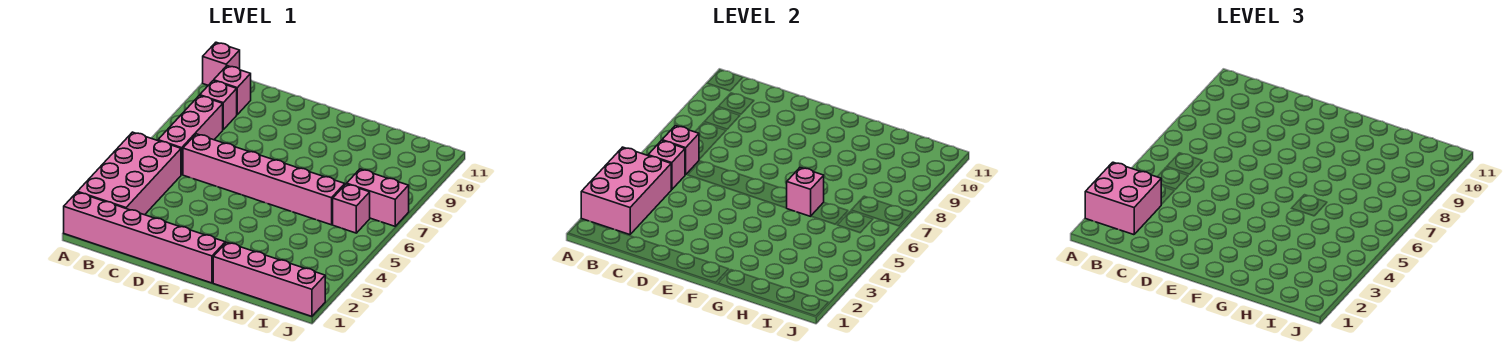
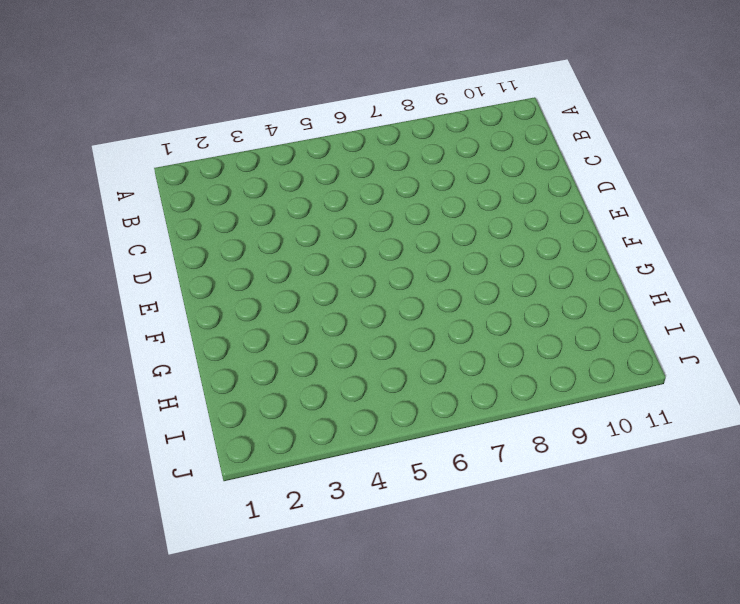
none -> pink 1x6 brick [64,192,225,283]
none -> pink 2x4 brick [78,132,181,215]
none -> pink 1x1 brick [203,42,240,85]

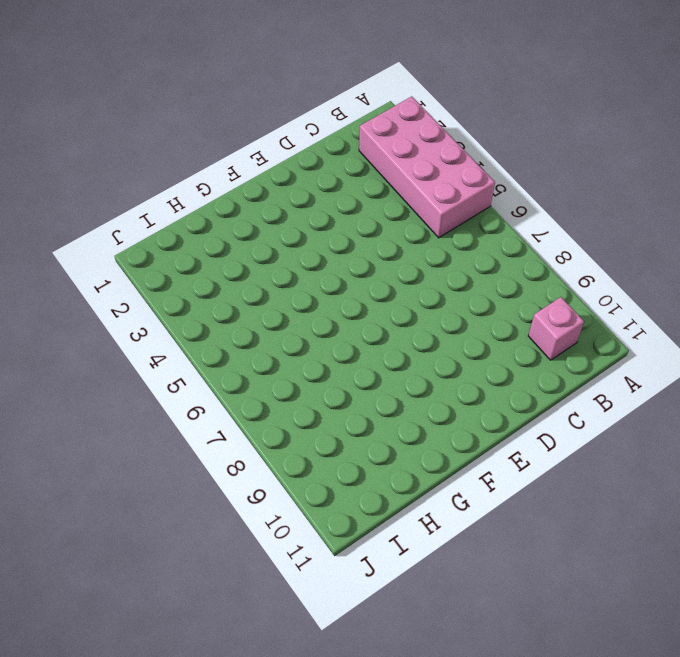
none -> pink 1x6 brick [64,192,225,283]
none -> pink 1x1 brick [203,42,240,85]
none -> pink 1x3 brick [158,96,223,175]

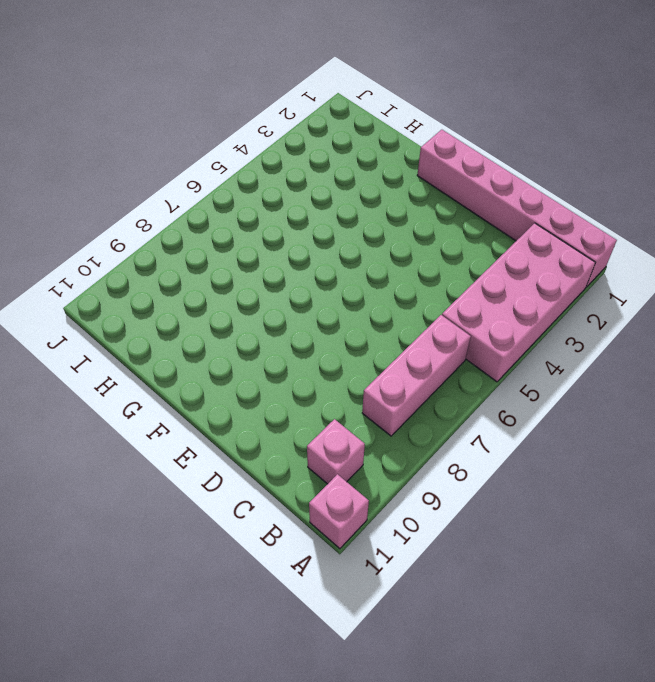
none -> pink 1x1 brick [200,81,237,129]
none -> pink 1x6 brick [183,134,345,225]
none -> pink 1x4 brick [213,242,325,316]

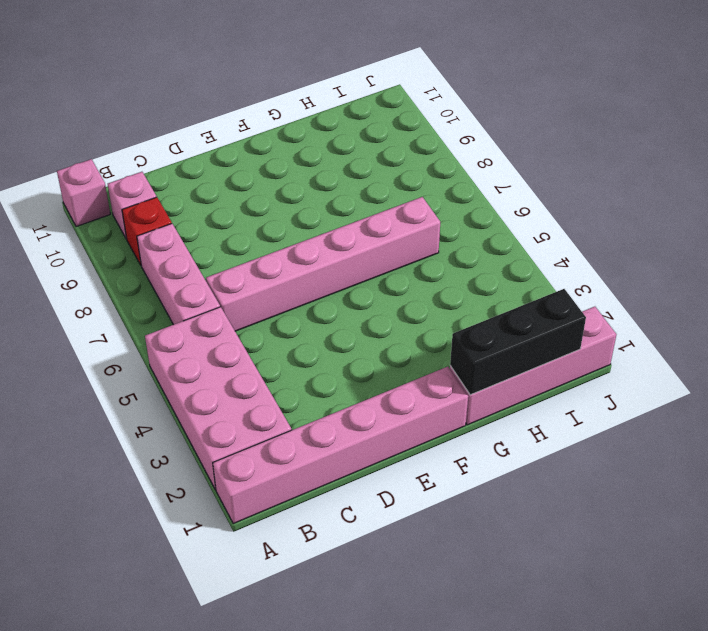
red 1x1 brick [122,197,172,265] -> pink 1x1 brick [200,81,237,129]
black 1x3 brick [450,289,586,395] -> none
none -> pink 1x1 brick [333,184,370,233]
none -> pink 1x2 brick [347,169,409,226]
none -> pink 2x3 brick [581,147,671,235]

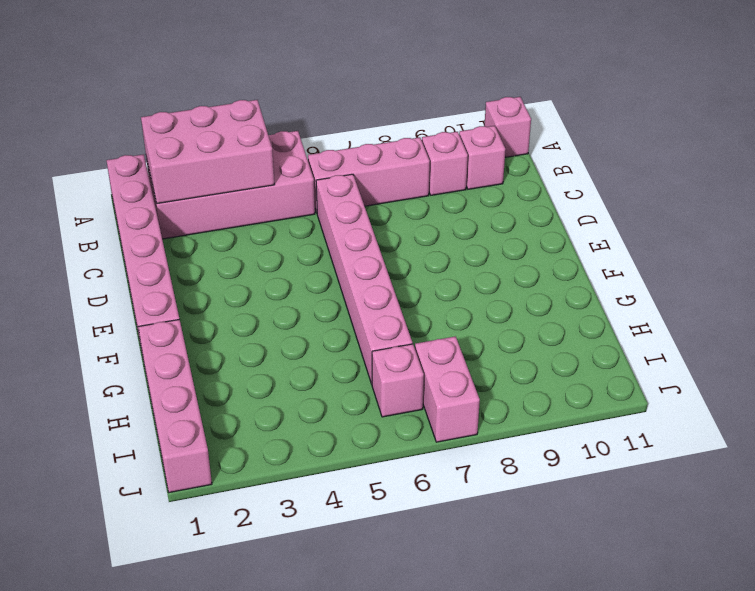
none -> pink 1x1 brick [648,141,685,190]
none -> pink 1x1 brick [662,126,699,175]
none -> pink 1x1 brick [787,167,824,216]

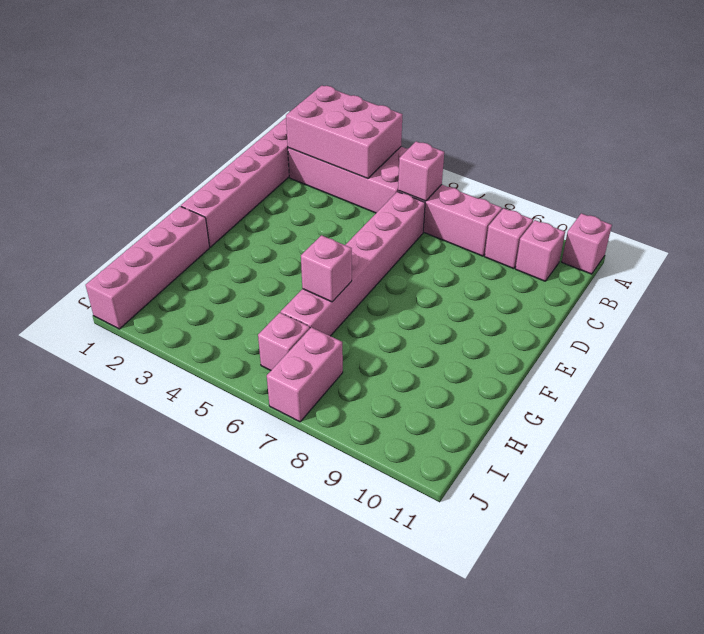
none -> pink 1x1 brick [648,141,685,190]
none -> pink 2x2 brick [1085,162,1161,235]

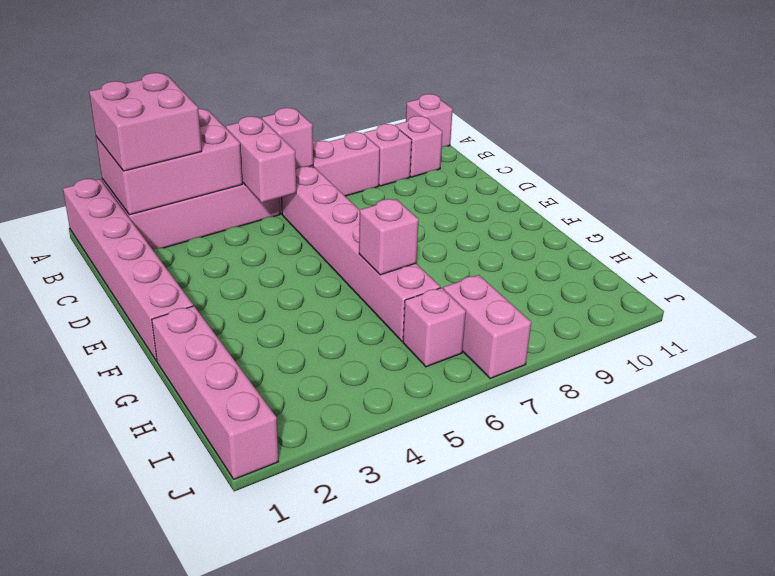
pink 1x2 brick [226,116,296,202] -> pink 1x1 brick [648,141,685,190]

